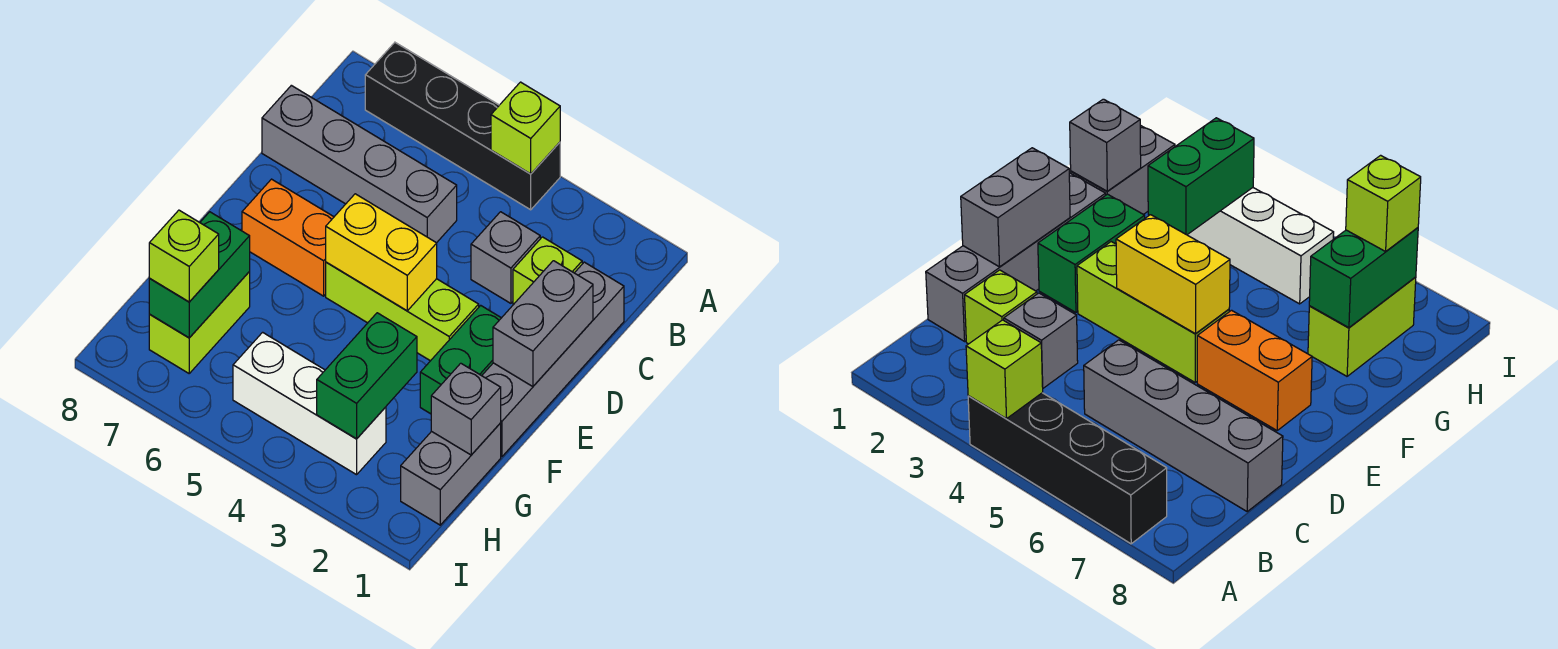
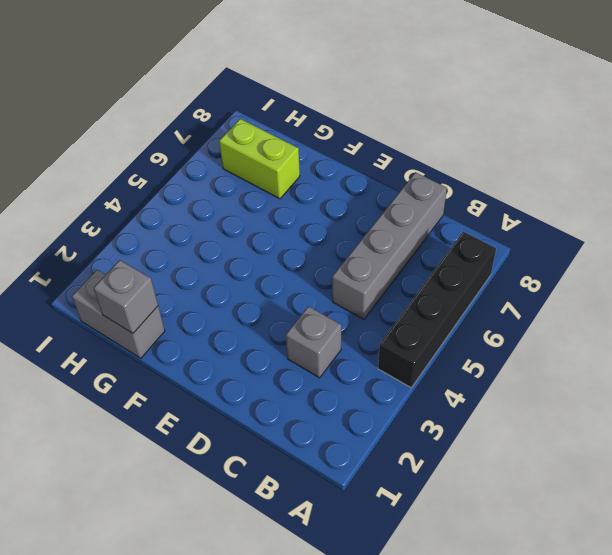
none -> grey 1x4 brick [482,262,624,457]
none -> lime 1x1 brick [513,237,582,305]
none -> green 1x2 brick [420,305,501,414]

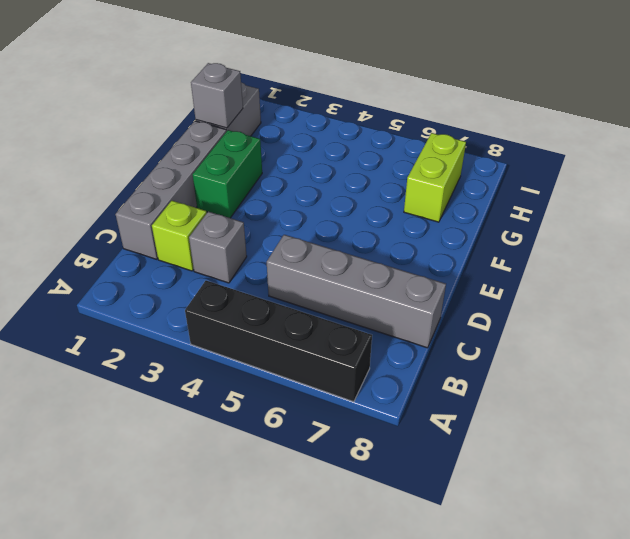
none -> lime 1x3 brick [326,262,479,361]
none -> orange 1x2 brick [242,179,334,296]
none -> white 1x3 brick [233,332,386,475]

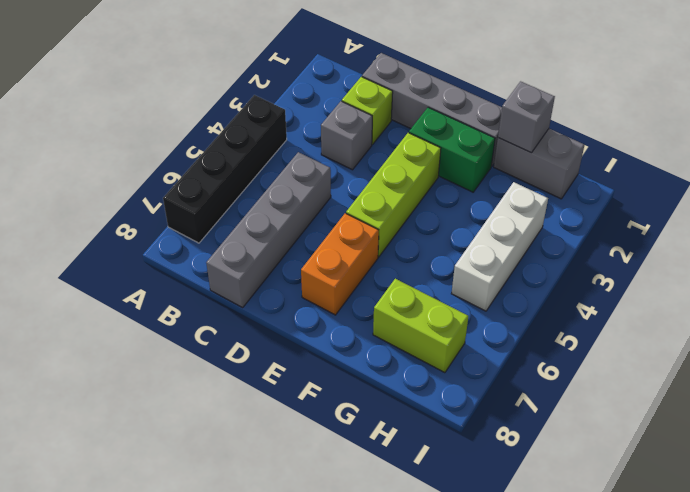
none -> lime 1x1 brick [491,82,560,174]
none -> grey 1x2 brick [493,261,593,387]
none -> yellow 1x2 brick [326,194,437,311]

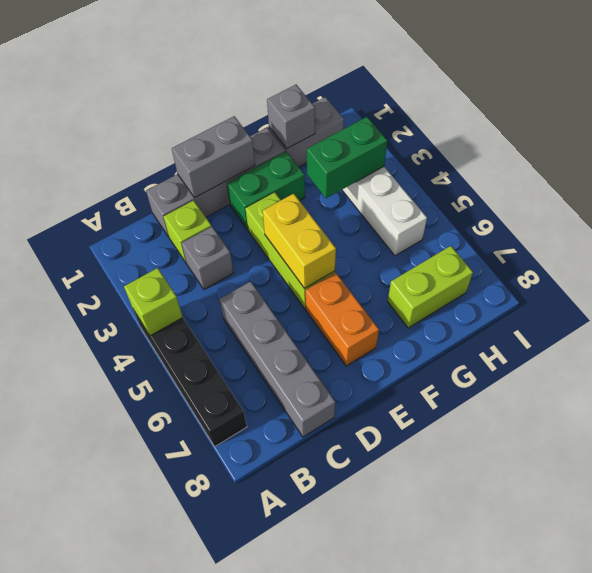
none -> green 1x2 brick [149,212,250,338]
none -> lime 1x1 brick [149,210,219,302]

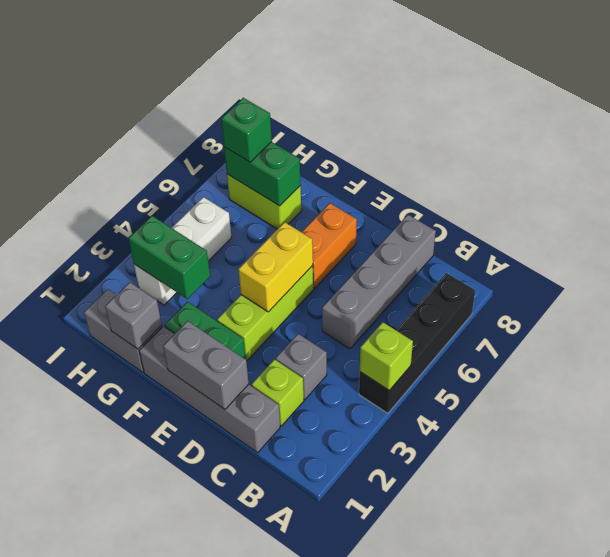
green 1x1 brick [221,98,272,162] -> lime 1x1 brick [149,210,219,302]

